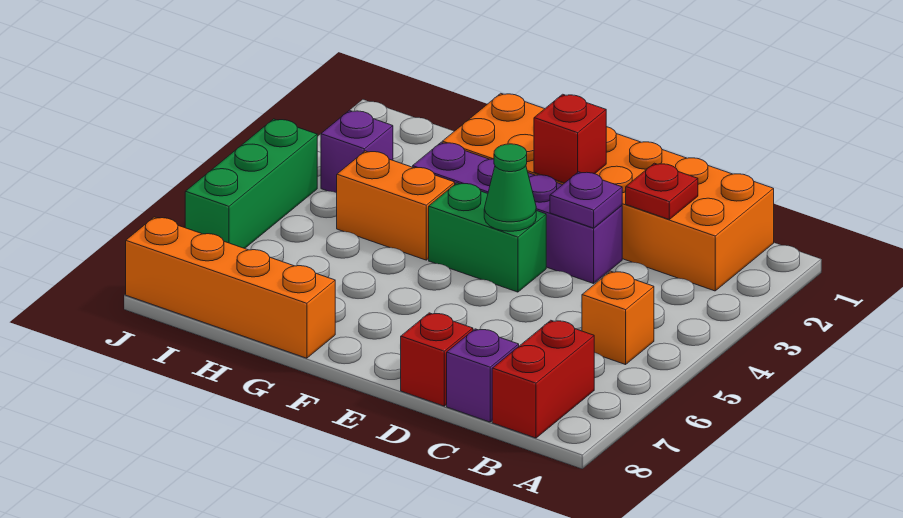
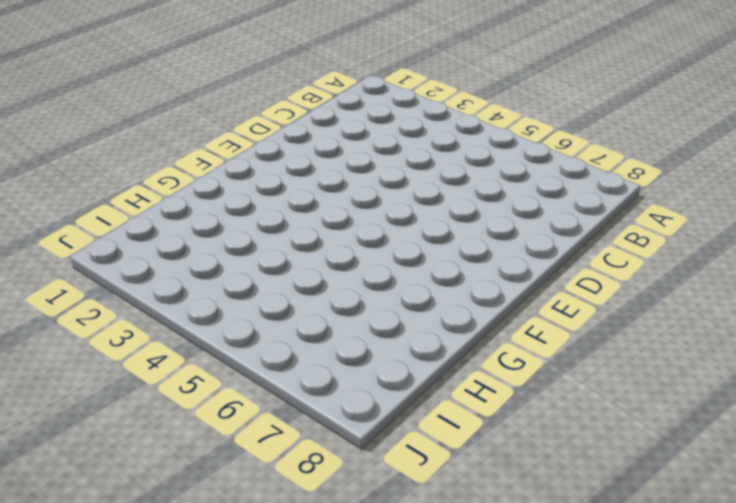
none -> orange 2x6 brick [442,93,774,291]
none -> orange 1x1 brick [582,271,654,365]
none -> red 1x2 brick [492,320,594,438]

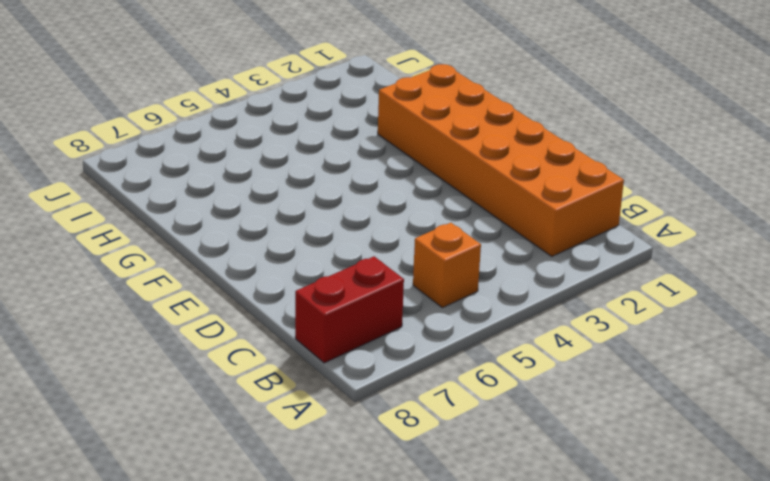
none -> purple 1x1 brick [447,329,519,422]
none -> purple 1x4 brick [413,142,622,284]
none -> red 1x1 brick [401,313,473,406]

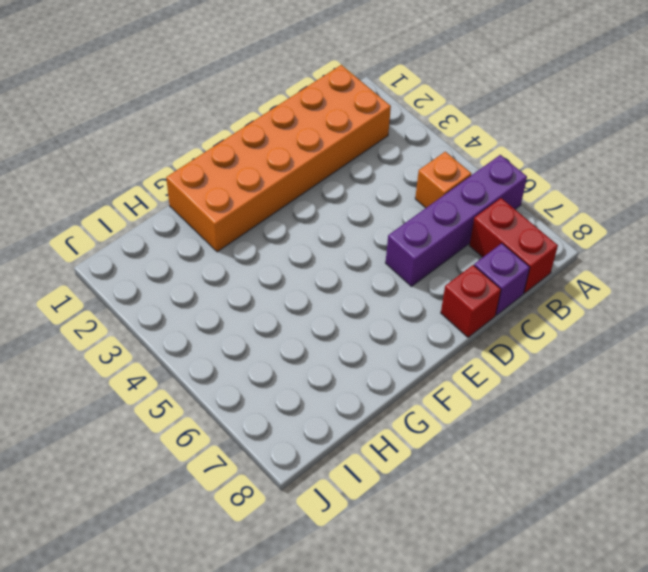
purple 1x4 brick [386,155,527,286] -> purple 1x4 brick moved to [413,142,622,284]
none -> green 1x2 brick [429,183,546,292]
none -> orange 1x2 brick [337,151,455,260]
none -> orange 1x4 brick [126,217,335,358]

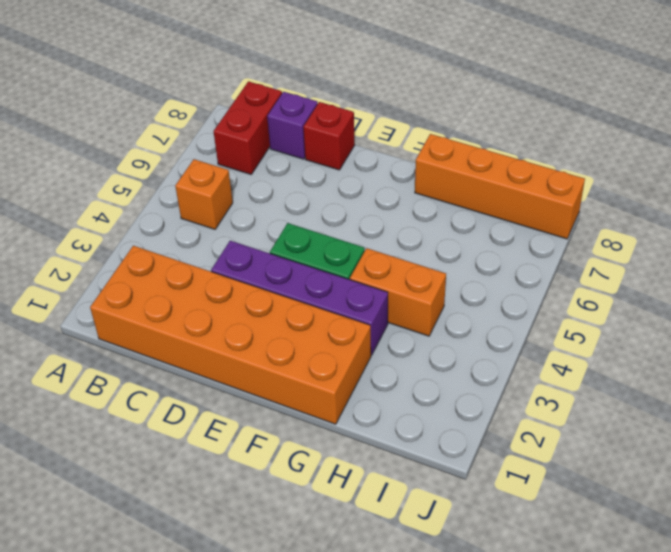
none -> purple 1x1 brick [321,110,393,193]
none -> green 1x3 brick [185,119,317,248]
none -> red 1x1 plate [626,163,698,219]

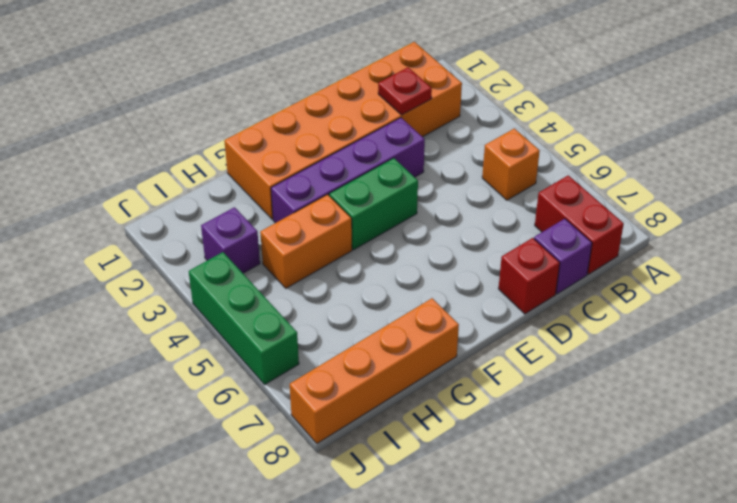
none -> purple 1x1 plate [550,172,622,228]
none -> red 1x1 brick [534,94,606,183]
none -> green 1x1 cone [484,144,536,231]

